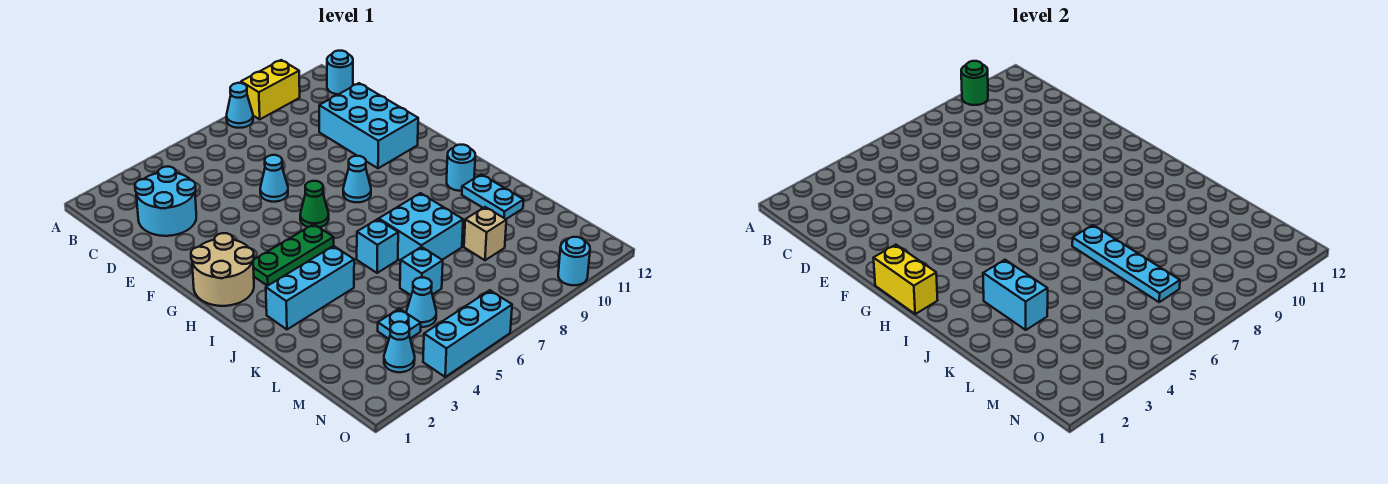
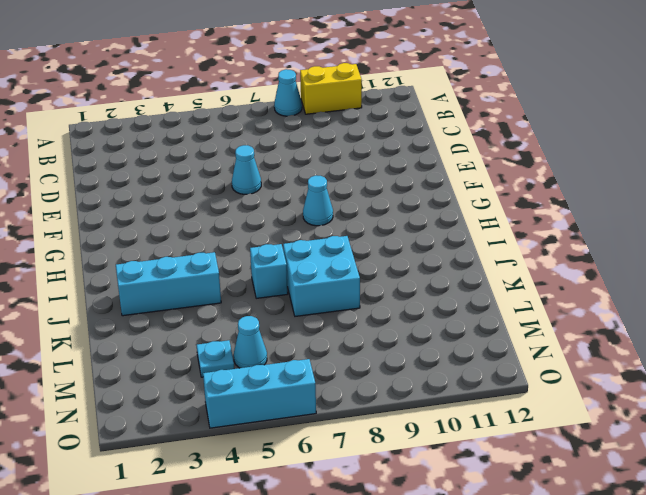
none -> cyan 1x1 round brick [327,51,353,94]
none -> cyan 2x2 round brick [135,167,196,236]
none -> cyan 2x3 brick [319,83,418,168]

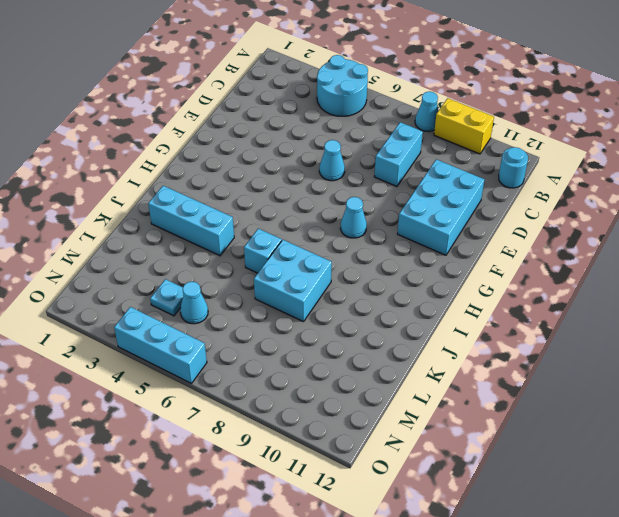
cyan 2x2 round brick [317,55,368,116] -> cyan 2x2 round brick moved to [135,167,196,236]
cyan 1x2 brick [374,122,423,186] -> cyan 1x2 brick moved to [983,260,1048,330]
none -> tan 2x2 round brick [191,233,254,306]
none -> green 1x1 cone [300,181,329,227]
none -> green 1x3 plate [253,224,334,286]

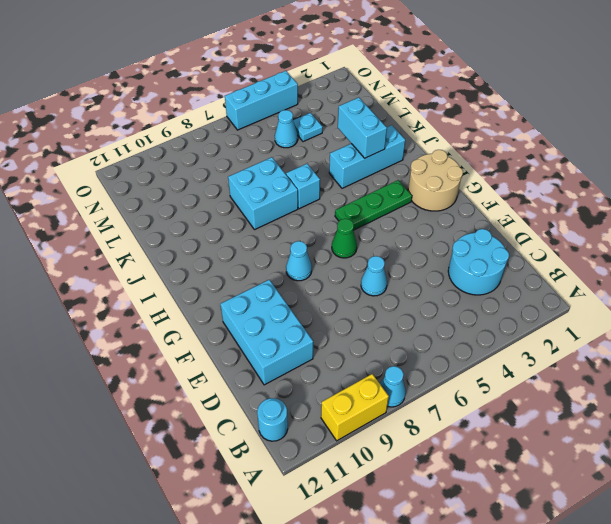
none -> cyan 1x1 round brick [447,145,475,191]
none -> cyan 1x2 plate [462,174,524,219]
none -> cyan 1x1 brick [400,247,443,295]

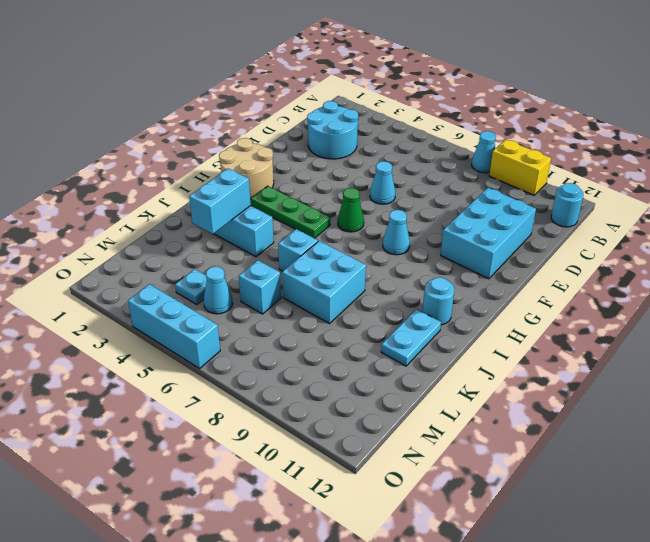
none -> tan 1x1 brick [464,207,506,260]
none -> cyan 1x1 cone [384,322,415,372]
none -> cyan 1x1 round brick [558,237,590,285]

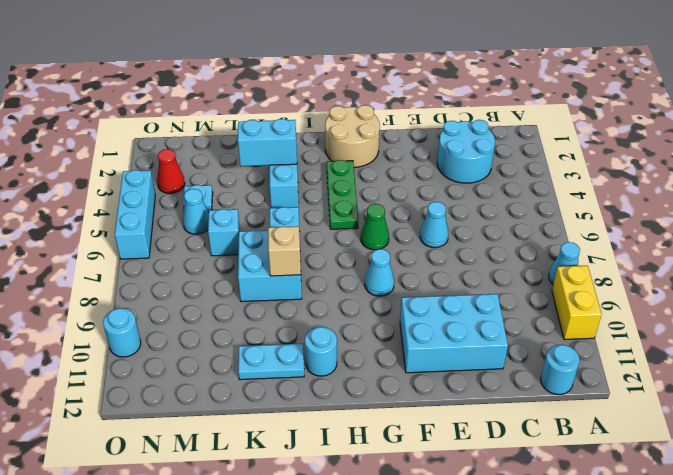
tan 1x1 brick [268,226,301,276] -> tan 1x1 brick moved to [464,207,506,260]
red 1x1 cone [157,149,185,193] -> cyan 1x1 cone [384,322,415,372]
none -> green 1x1 round brick [961,61,988,105]
none -> yellow 1x2 brick [874,245,938,314]
none -> cyan 1x4 plate [1072,225,1180,302]

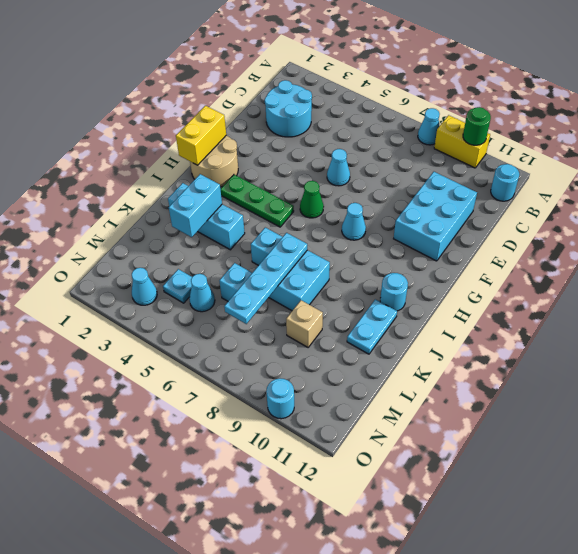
none -> cyan 1x3 brick [423,290,512,377]

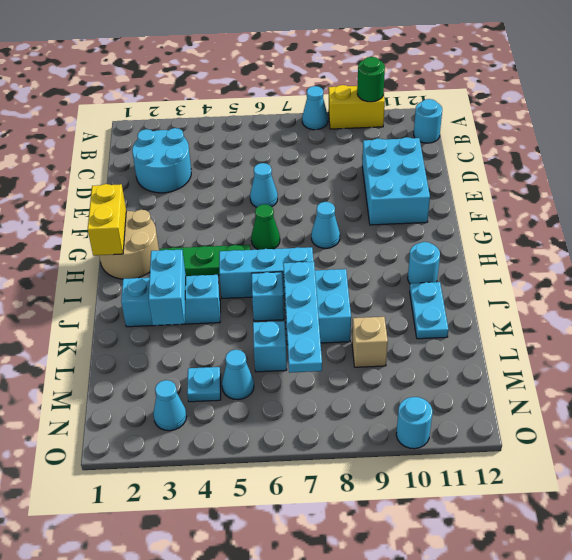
cyan 1x3 brick [219,247,313,298] -> cyan 1x3 brick moved to [423,290,512,377]

